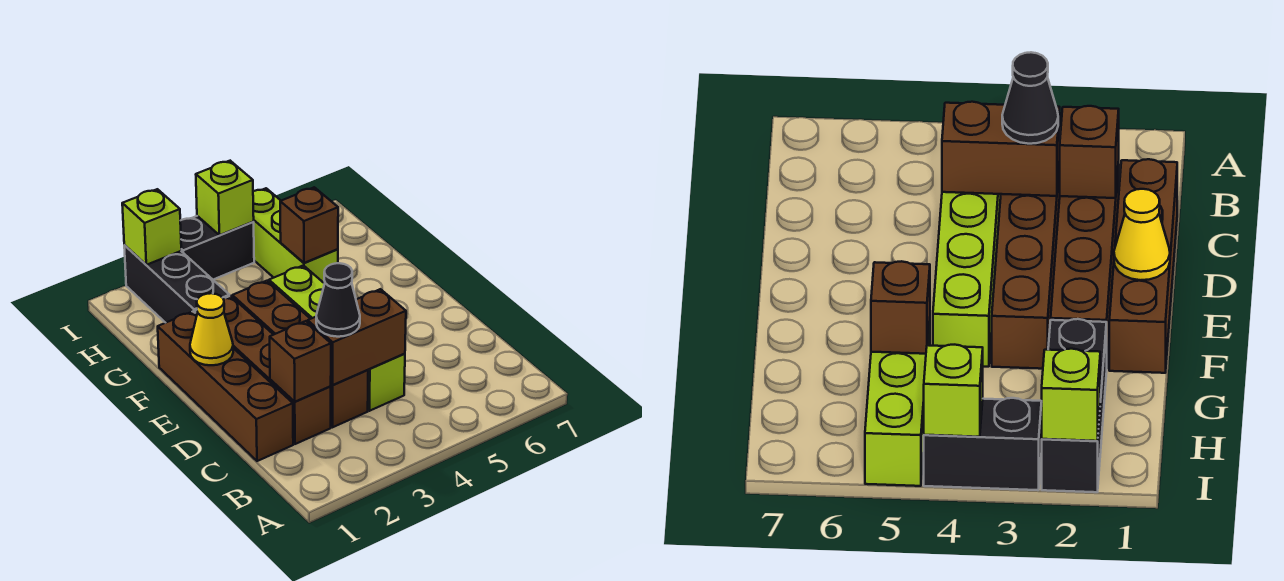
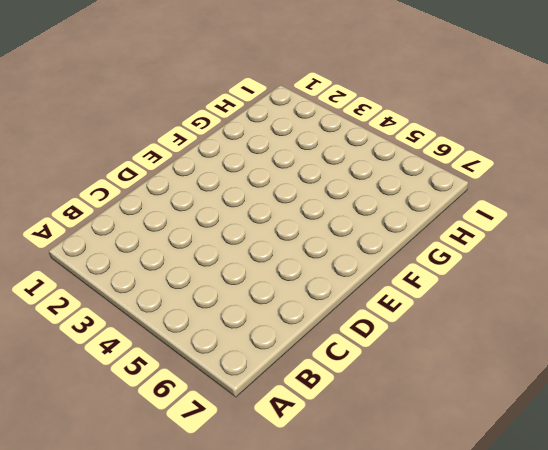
none -> brown 1x4 brick [158,311,293,461]
none -> brown 1x4 brick [195,296,331,444]
none -> brown 1x4 brick [232,281,368,427]

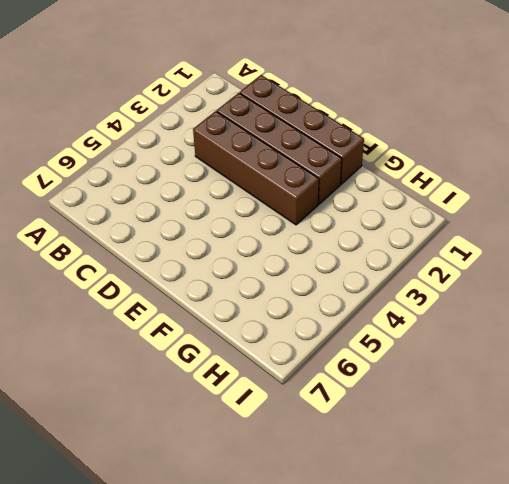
none -> lime 1x4 brick [269,265,405,411]
none -> black 1x3 brick [124,245,229,323]
none -> lime 1x3 brick [253,188,338,284]

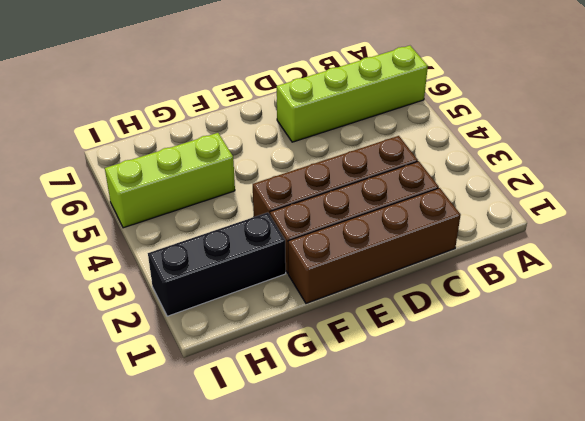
lime 1x4 brick [277,46,428,142] -> lime 1x4 brick moved to [269,265,405,411]
none -> black 1x2 brick [180,216,254,280]
none -> brown 1x1 brick [270,321,331,402]
none -> brown 1x2 brick [308,289,406,385]

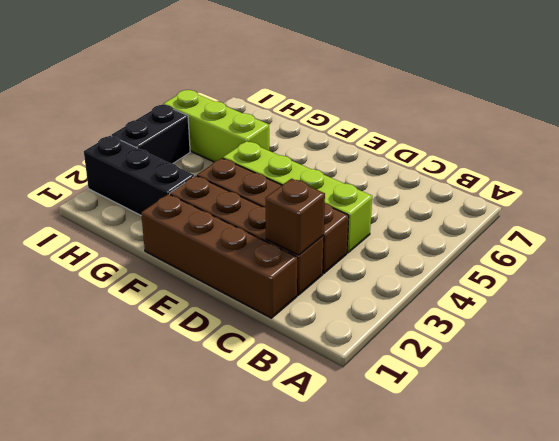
none -> brown 1x2 brick [308,289,406,385]
none -> yellow 1x1 cone [190,293,233,365]
none -> brown 1x1 brick [280,187,338,263]

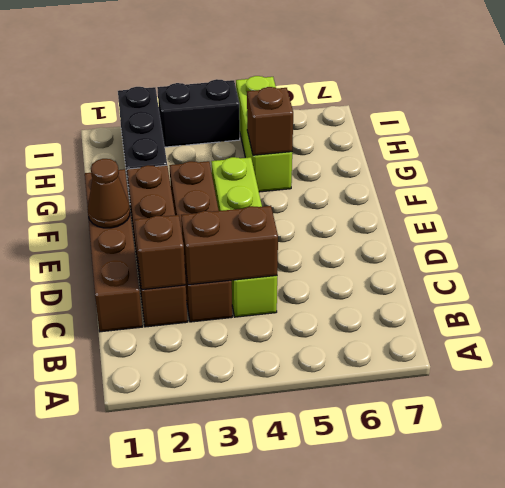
brown 1x1 cone [87,159,130,228] -> yellow 1x1 cone [190,293,233,365]
none -> lime 1x1 brick [122,189,181,265]
none -> lime 1x1 brick [196,161,254,235]
none -> black 1x1 cone [316,263,360,337]

